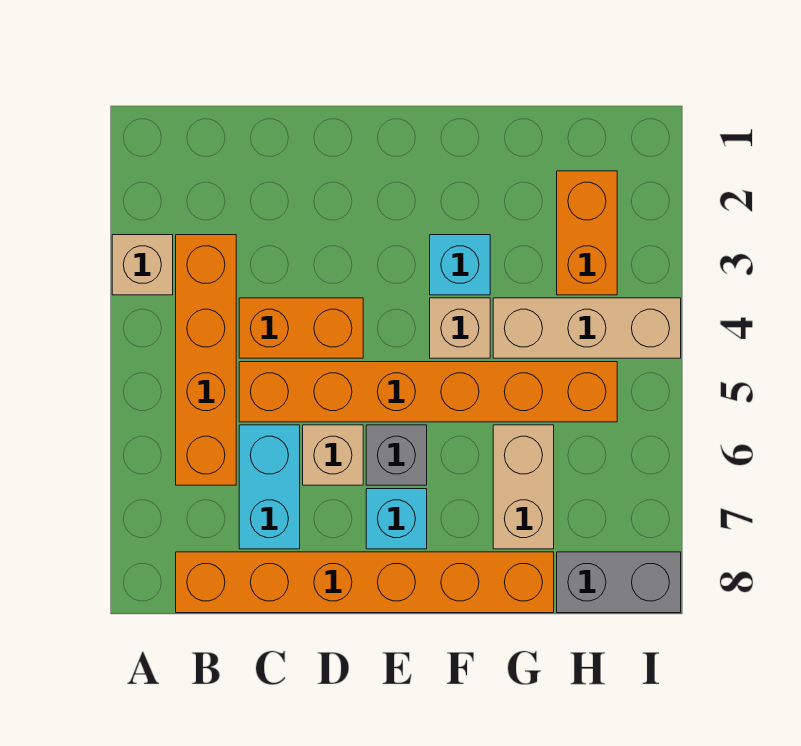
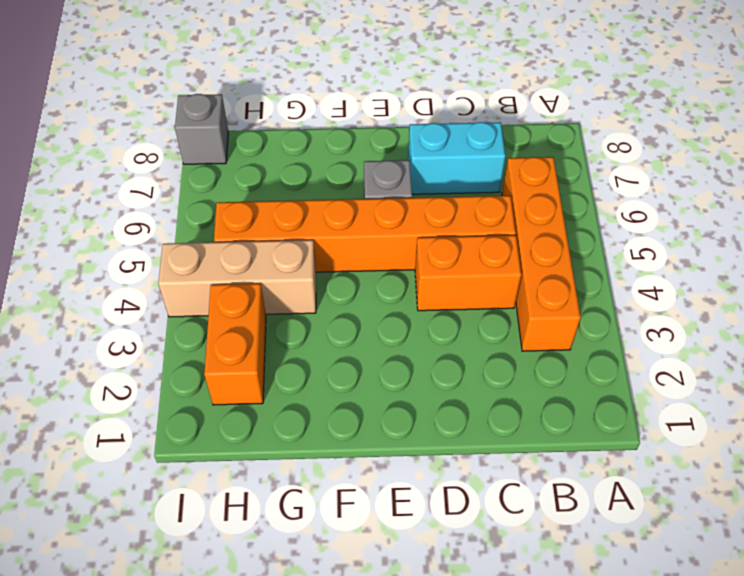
cyan 1x2 brick [408,122,505,194] -> cyan 1x2 brick turned to [239,425,300,549]
grey 1x1 brick [175,94,228,164] -> grey 1x2 brick [557,552,681,613]
none -> tan 1x1 brick [112,235,173,295]
none -> orange 1x6 brick [176,552,554,613]
none -> tan 1x1 brick [303,425,363,485]

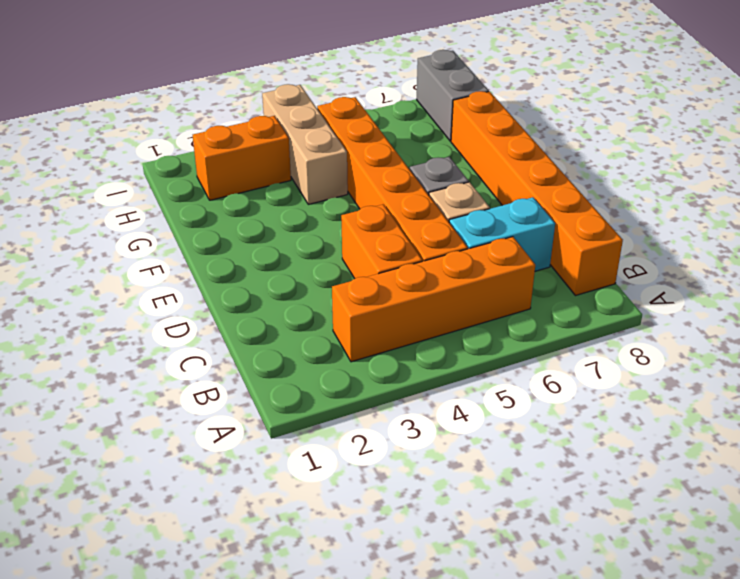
none -> tan 1x1 brick [112,235,173,295]
none -> cyan 1x1 brick [366,489,427,549]
none -> cyan 1x1 brick [430,235,490,295]

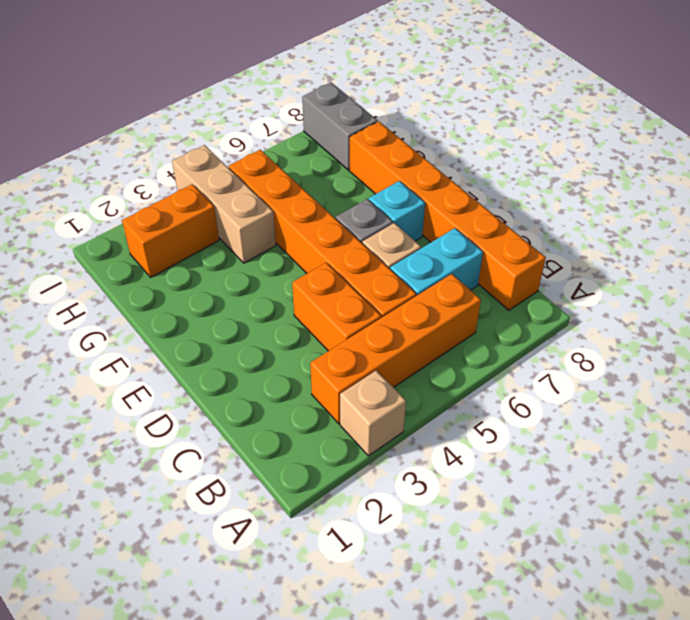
none -> cyan 1x1 brick [430,235,490,295]
none -> tan 1x1 brick [430,298,490,358]
none -> tan 1x2 brick [493,425,554,549]

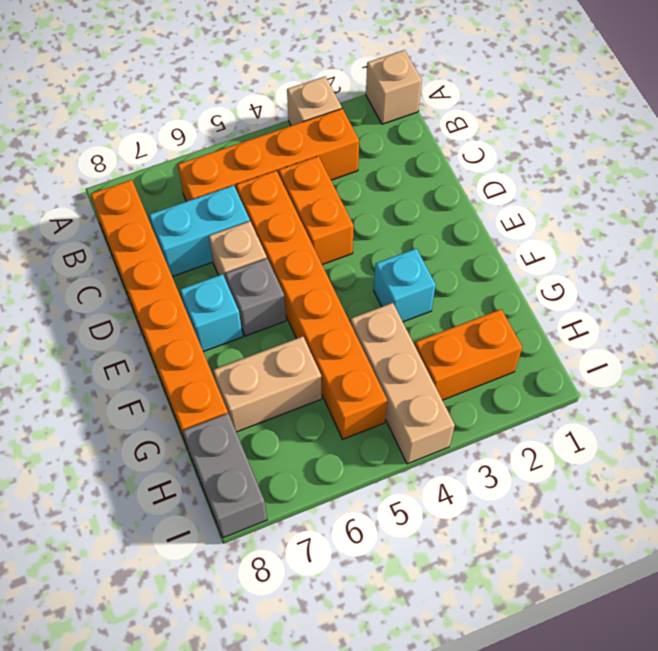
tan 1x1 brick [366,50,422,124] -> tan 1x1 brick moved to [430,298,490,358]

